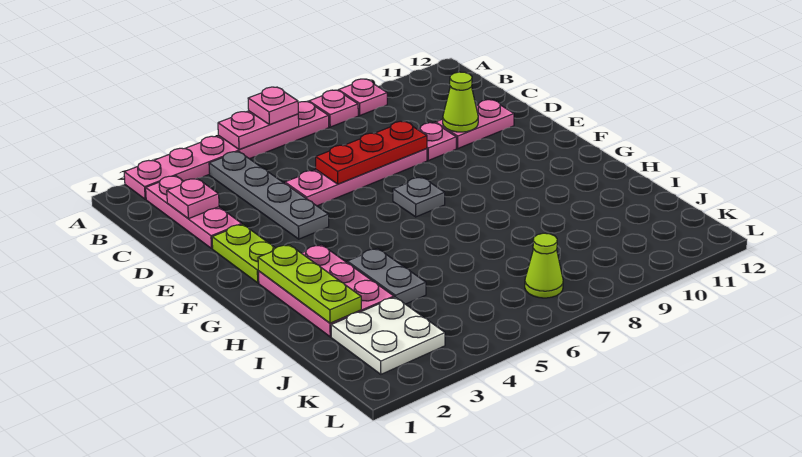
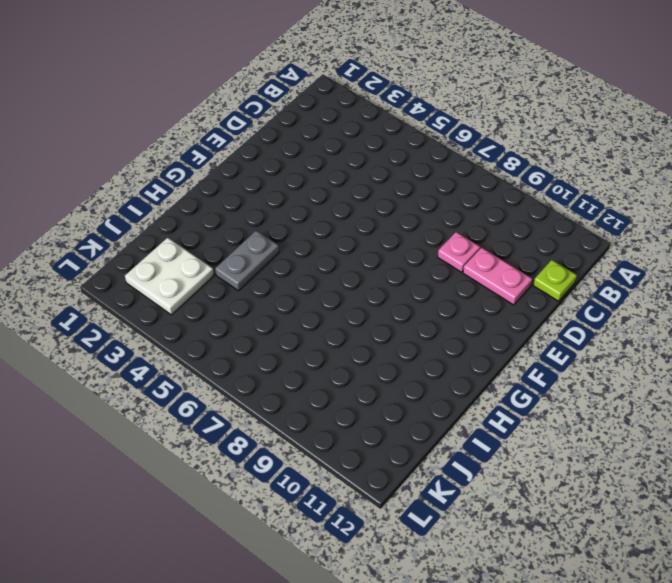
lime 1x1 plate [533,260,577,301] -> none
none -> pink 1x6 plate [124,102,329,199]
none -> pink 1x1 plate [309,90,358,127]
none -> pink 1x1 plate [338,79,387,115]

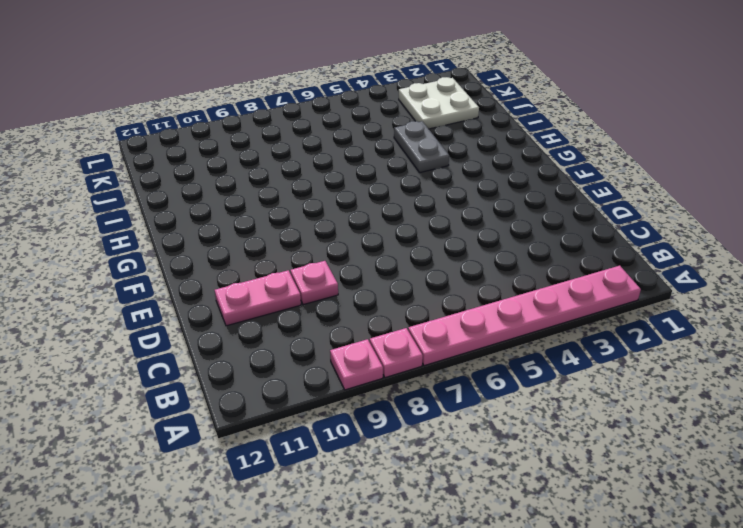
none -> pink 1x3 plate [146,176,242,248]
none -> grey 1x4 plate [209,151,329,239]
none -> pink 1x4 plate [285,149,427,206]

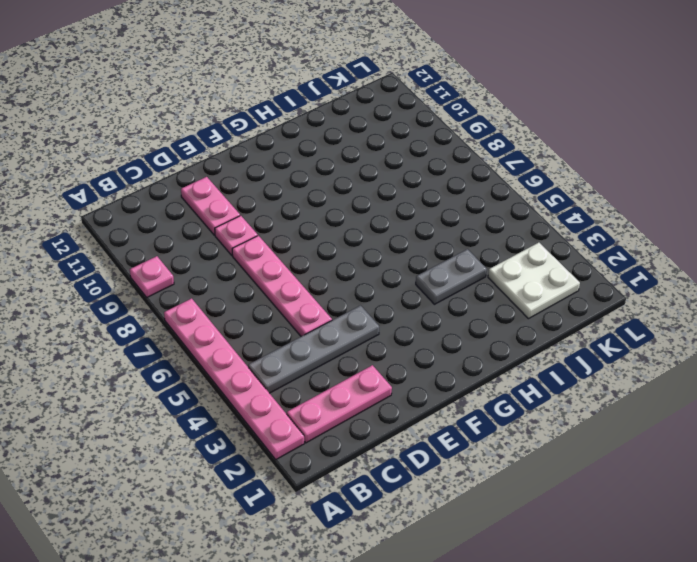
none -> pink 1x1 plate [309,90,358,127]
none -> lime 1x2 plate [212,224,275,283]
none -> grey 1x1 plate [393,177,445,217]

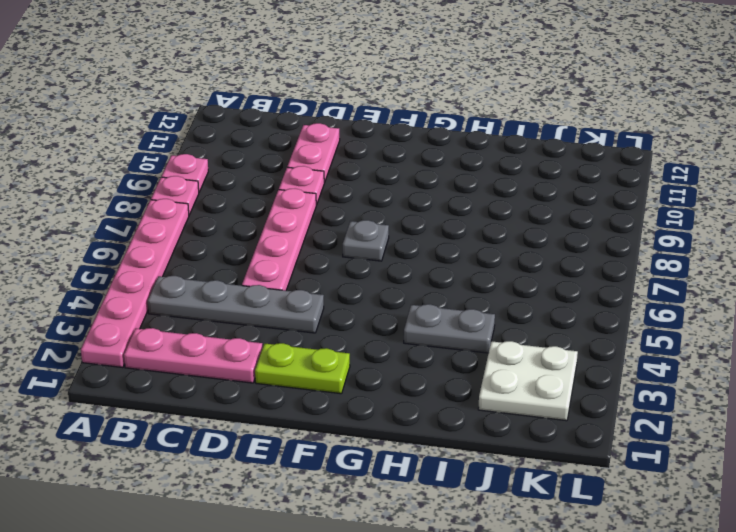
none -> pink 2x3 plate [259,245,394,337]
none -> lime 1x1 cone [525,233,563,298]
none -> pink 1x2 plate [218,111,299,150]

